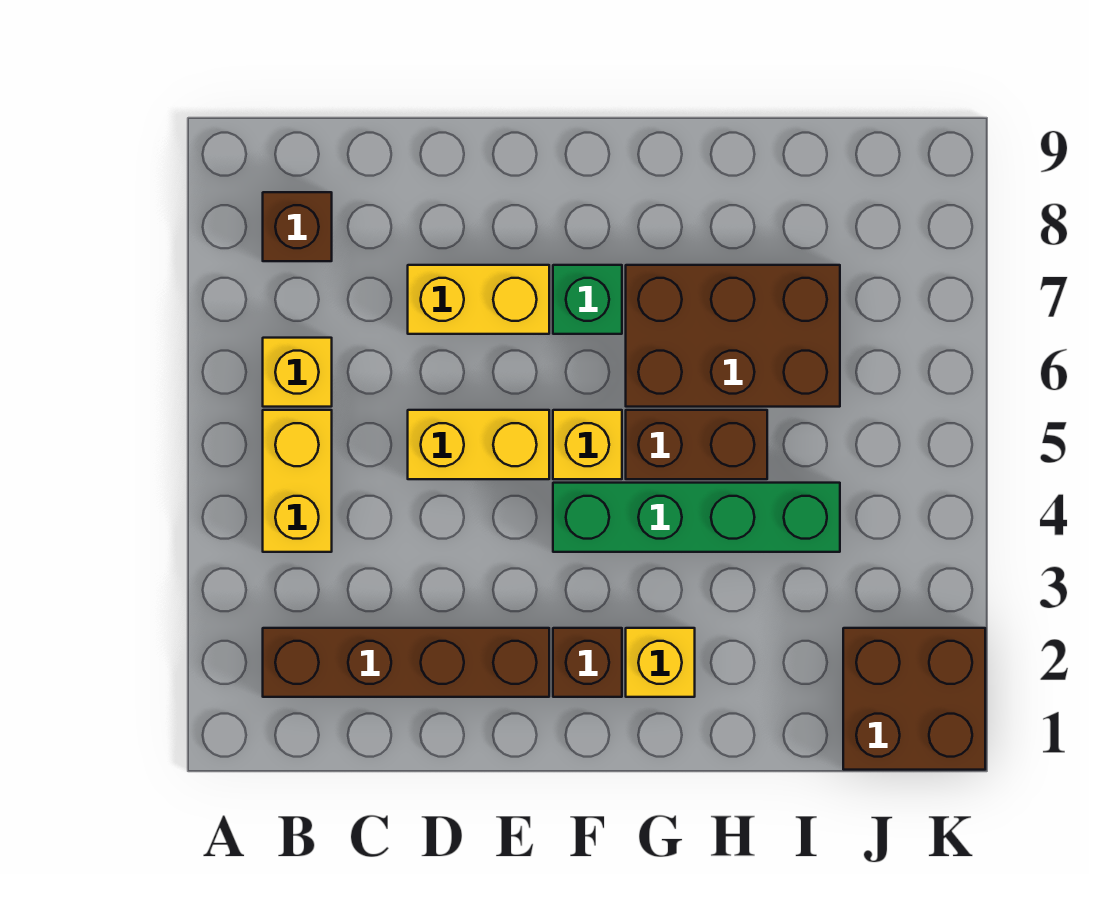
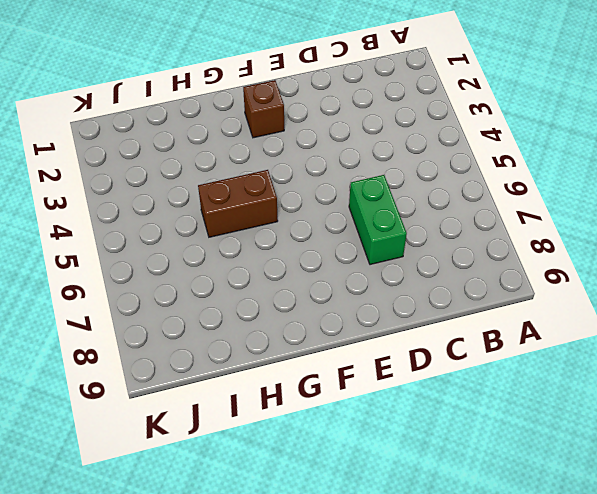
green 1x2 brick [349,175,407,265] -> yellow 1x2 brick [408,265,549,334]
none -> brown 1x4 brick [263,628,549,697]
none -> yellow 1x2 brick [263,410,332,552]
none -> yellow 1x1 brick [263,338,332,407]

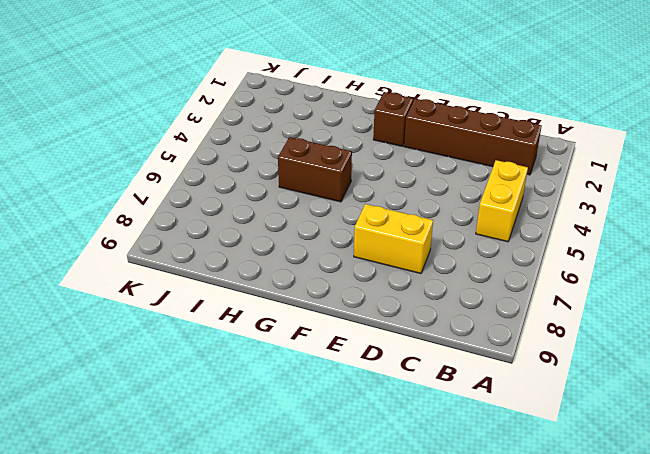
none -> yellow 1x1 brick [263,338,332,407]
none -> brown 1x1 brick [263,192,332,261]
none -> yellow 1x2 brick [408,410,549,479]

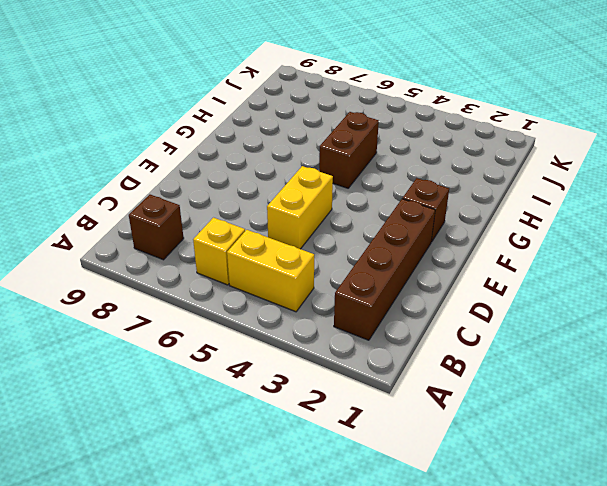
none -> yellow 1x2 brick [408,265,549,334]
none -> green 1x4 brick [553,483,840,552]
none -> yellow 1x1 brick [553,410,622,479]

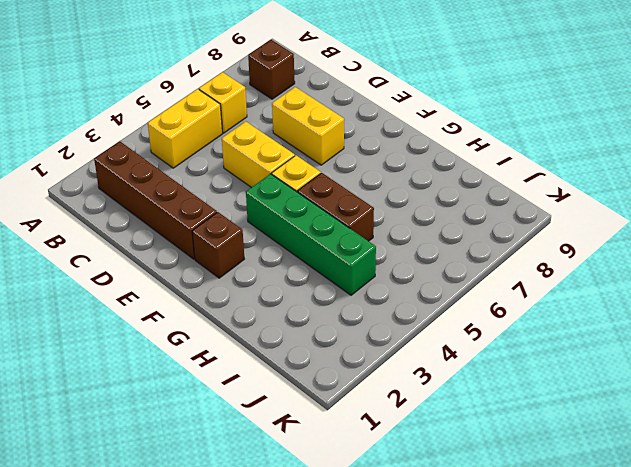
none -> green 1x1 brick [553,265,622,334]
none -> yellow 1x1 brick [626,628,695,697]
none -> brown 2x3 brick [626,265,840,407]

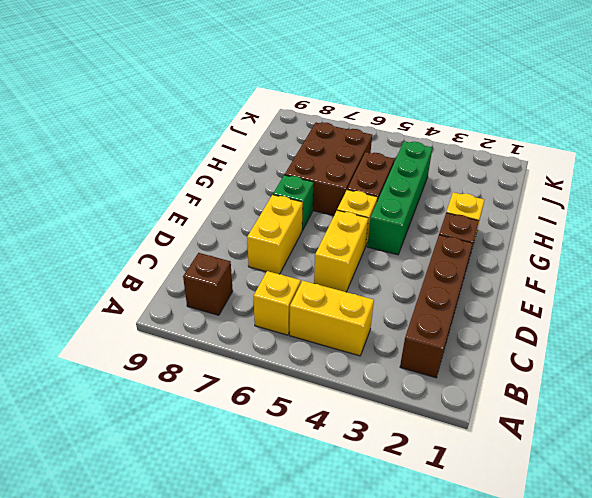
none -> brown 2x2 brick [843,628,985,770]

